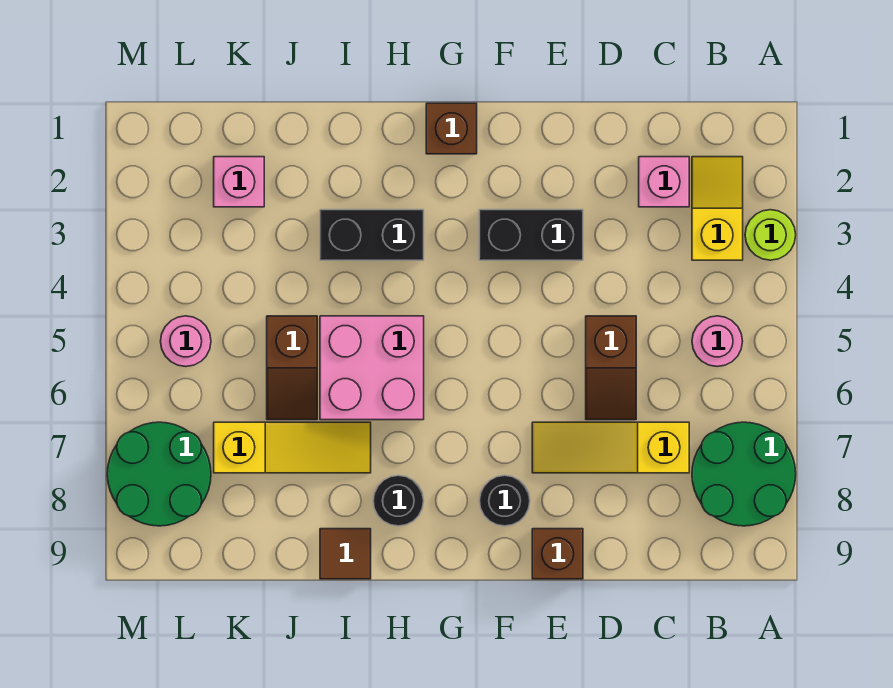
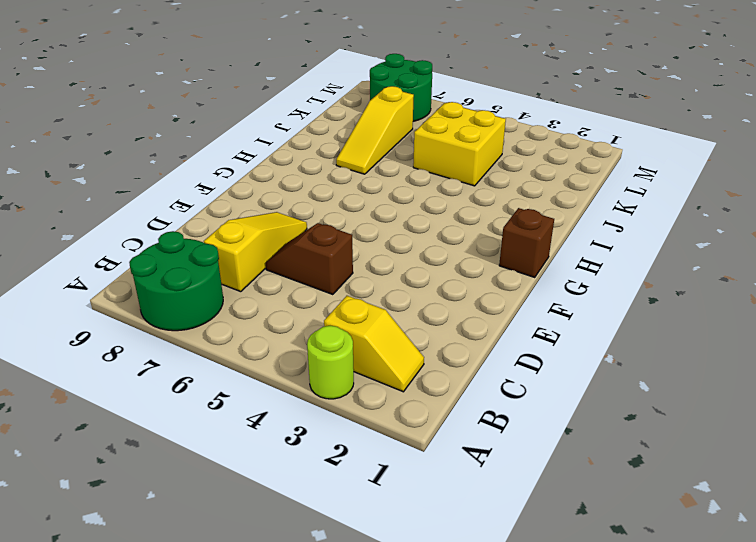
yellow 2x2 brick [413,102,506,186] -> brown 1x2 slope [267,316,317,420]
none -> pink 1x1 round brick [692,316,743,367]
none -> pink 1x1 brick [639,157,689,207]
none -> black 1x2 brick [479,210,583,260]

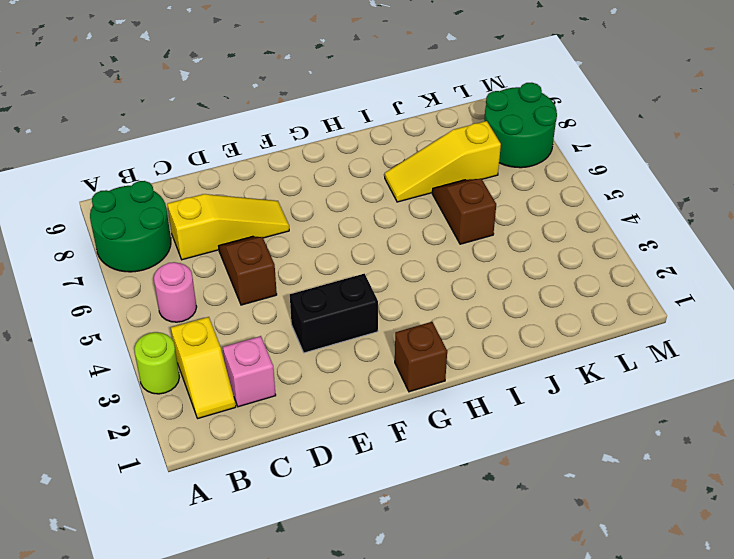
none -> brown 1x1 brick [532,529,583,579]
none -> black 1x1 round brick [479,475,530,526]
none -> black 1x2 brick [320,210,424,260]

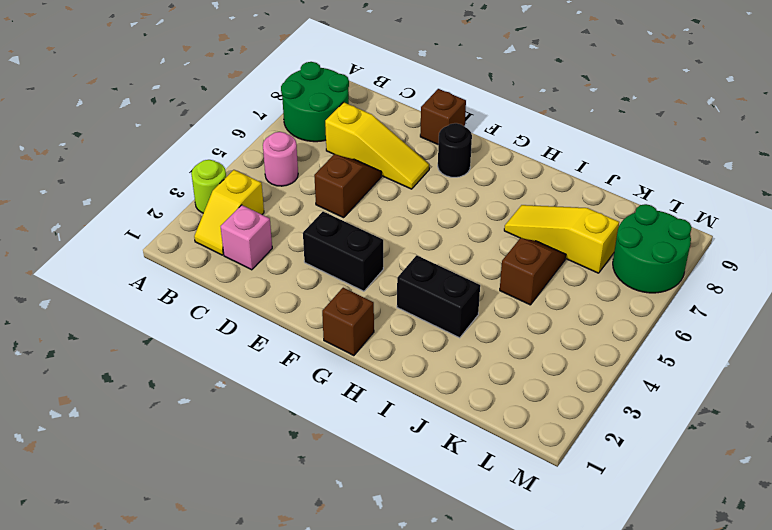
none -> pink 2x2 brick [320,316,424,420]
none -> black 1x1 round brick [373,475,424,526]
none -> brown 1x1 tile [320,529,371,579]

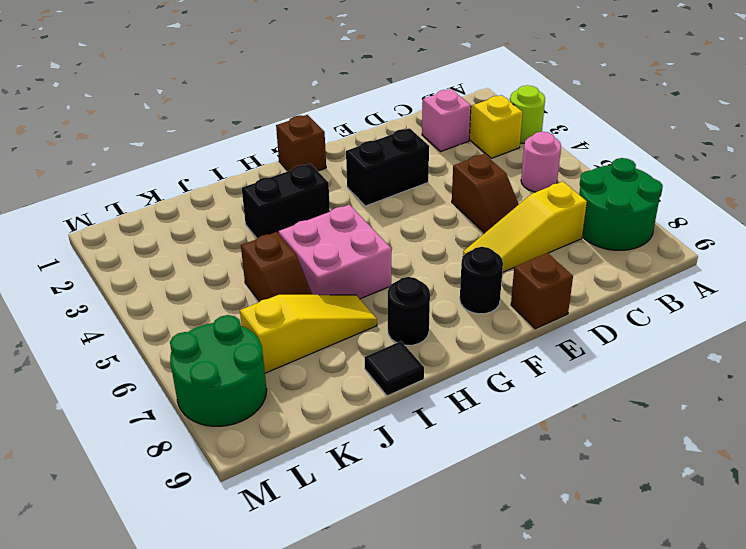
black 1x1 tile [364,341,424,396] -> brown 1x1 tile [320,529,371,579]
none -> pink 1x1 brick [214,157,264,207]
none -> pink 1x1 round brick [160,316,211,367]

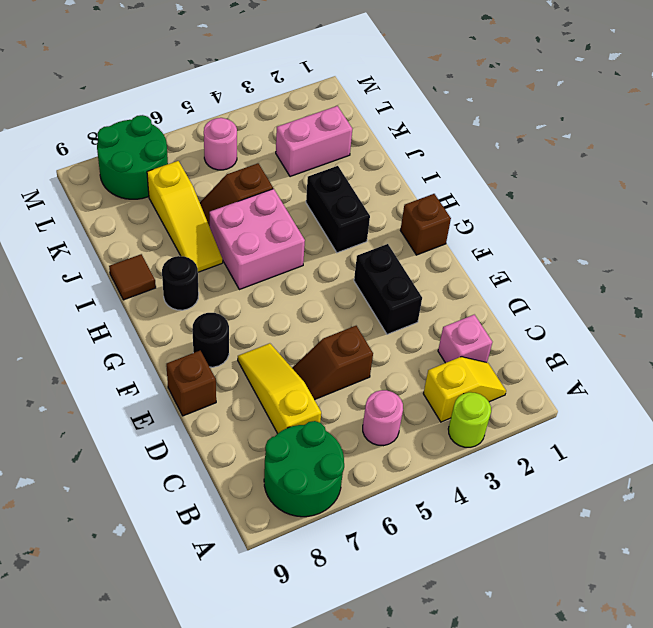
pink 1x2 brick [276,106,352,177] -> pink 1x1 brick [214,157,264,207]

